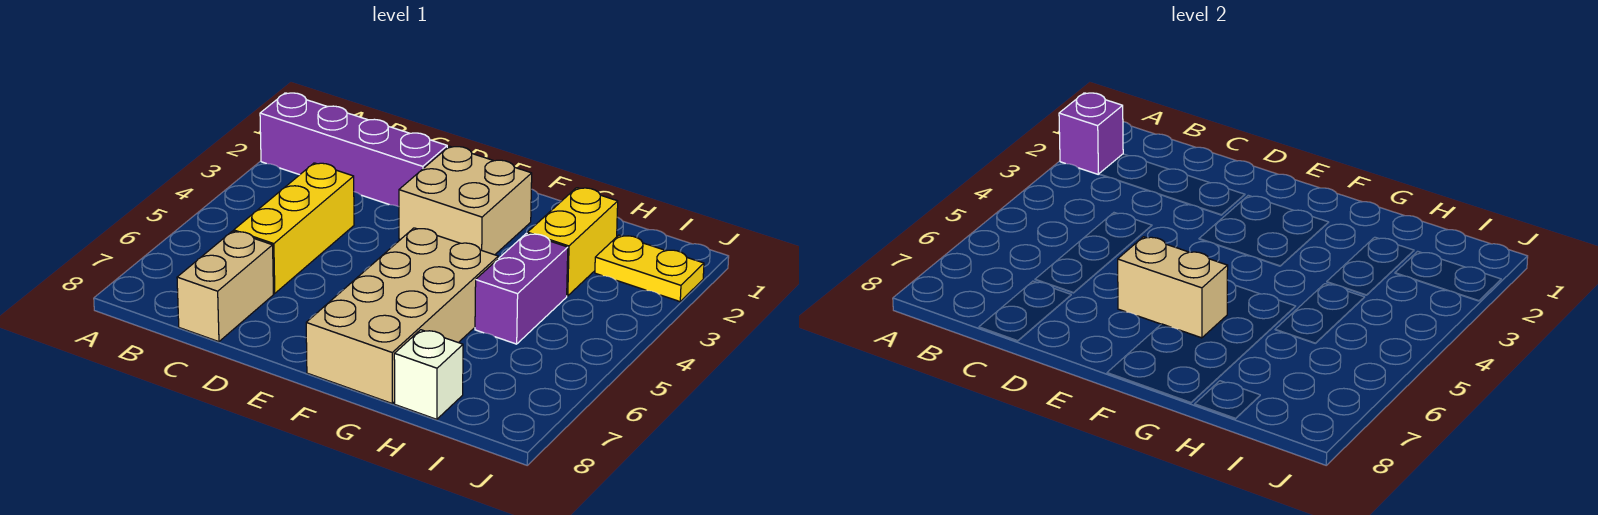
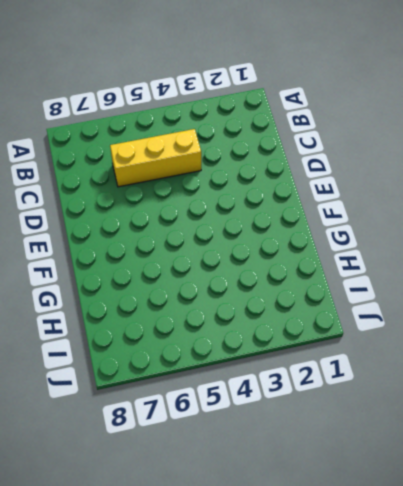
none -> purple 1x4 brick [260,93,447,207]
none -> tan 1x2 brick [177,231,274,342]

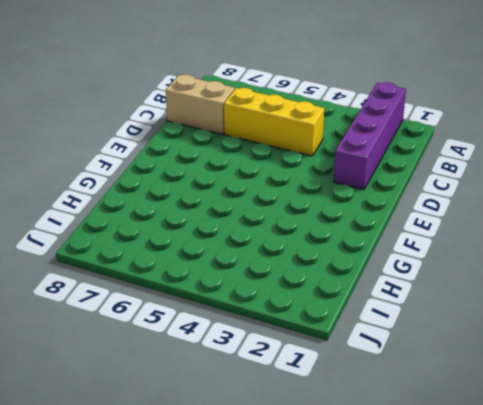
none -> tan 2x2 brick [399,146,532,255]
none -> tan 2x4 brick [306,228,498,403]

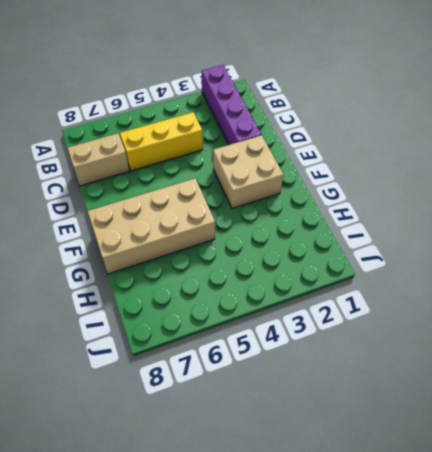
none -> yellow 1x2 brick [527,188,618,296]
none -> purple 1x2 brick [475,233,568,344]

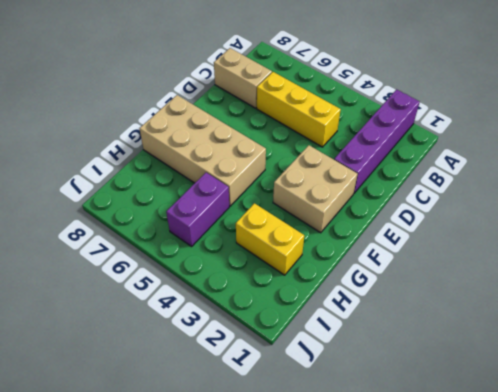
purple 1x2 brick [166,173,229,246] -> purple 1x2 brick turned to [475,233,568,344]
none -> white 1x1 brick [394,330,463,419]
none -> yellow 1x2 plate [595,235,704,302]

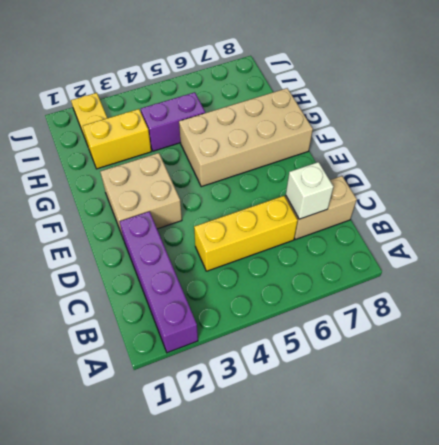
white 1x1 brick [286,162,333,219] -> white 1x1 brick moved to [394,330,463,419]
none -> purple 1x1 brick [1059,93,1123,174]
none -> tan 1x2 brick [1118,237,1228,338]

